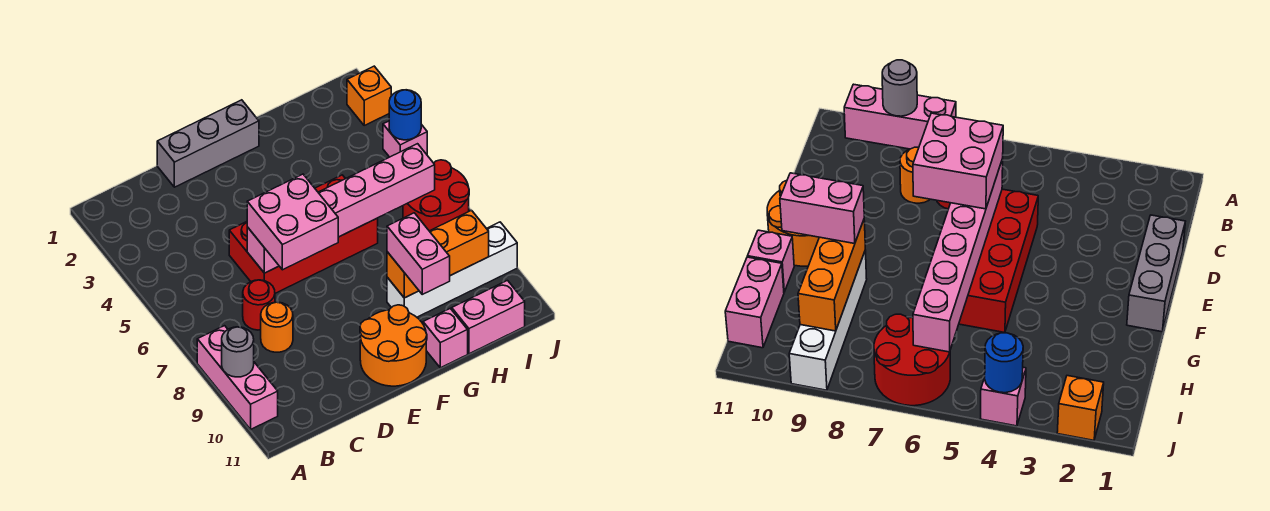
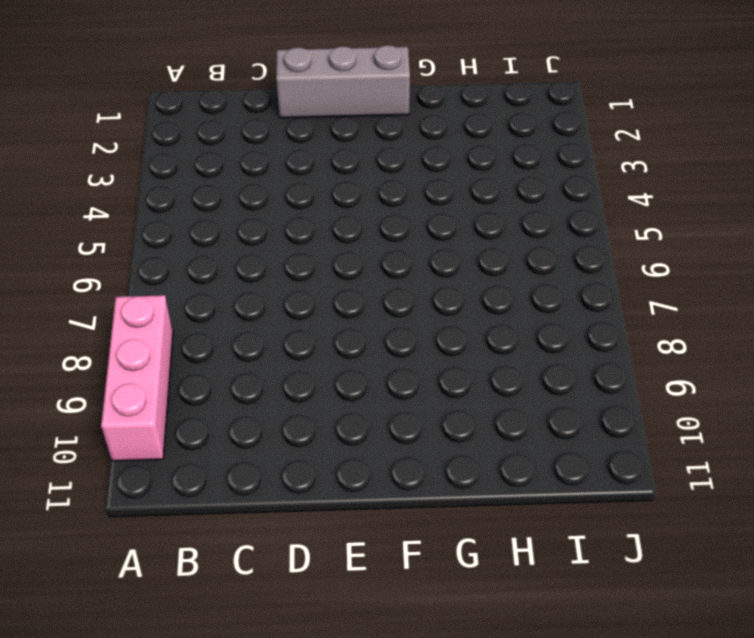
none -> red 1x1 round brick [243,280,275,330]
none -> orange 1x1 round brick [261,302,293,352]
none -> red 2x4 brick [229,175,378,293]

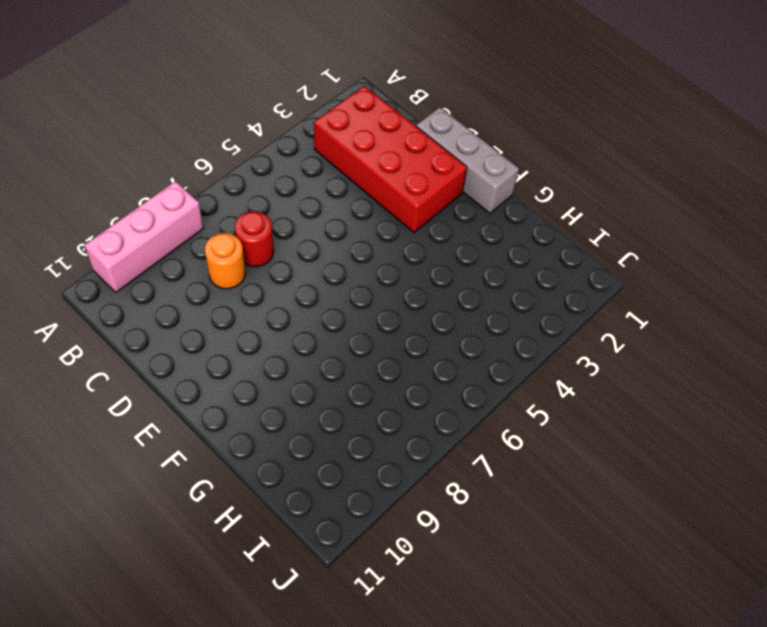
red 2x4 brick [314,86,467,233] -> red 2x4 brick moved to [229,175,378,293]
none -> orange 2x2 round brick [360,305,427,386]
none -> white 1x4 brick [387,222,517,317]
none -> pink 1x1 brick [423,308,468,368]

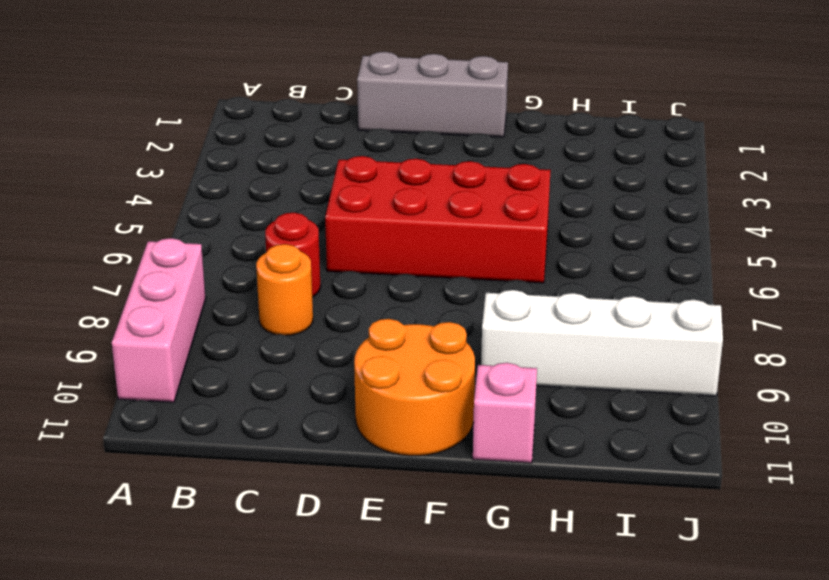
none -> pink 1x2 brick [452,281,525,354]
none -> red 2x2 round brick [403,160,469,231]
none -> orange 1x1 brick [347,66,391,125]

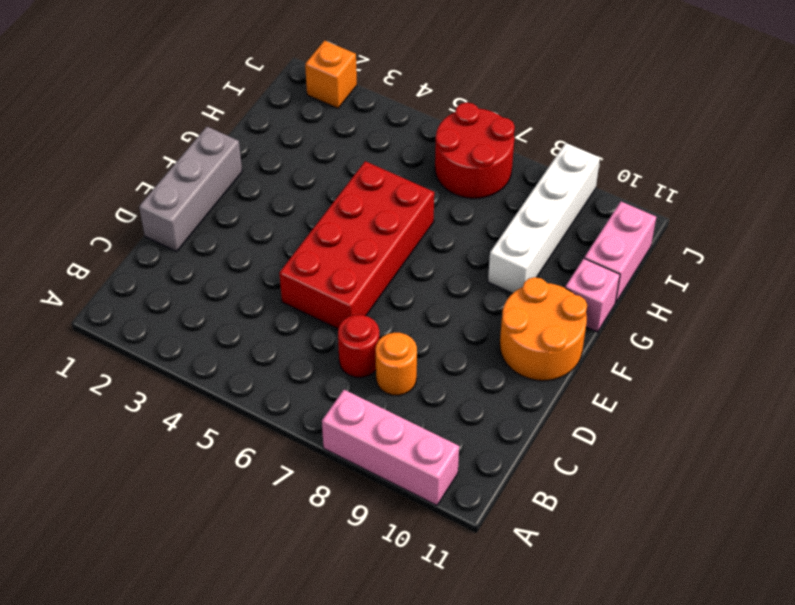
none -> pink 1x1 brick [383,121,427,157]
none -> grey 1x1 round brick [222,327,254,377]
none -> pink 1x6 brick [247,144,435,273]

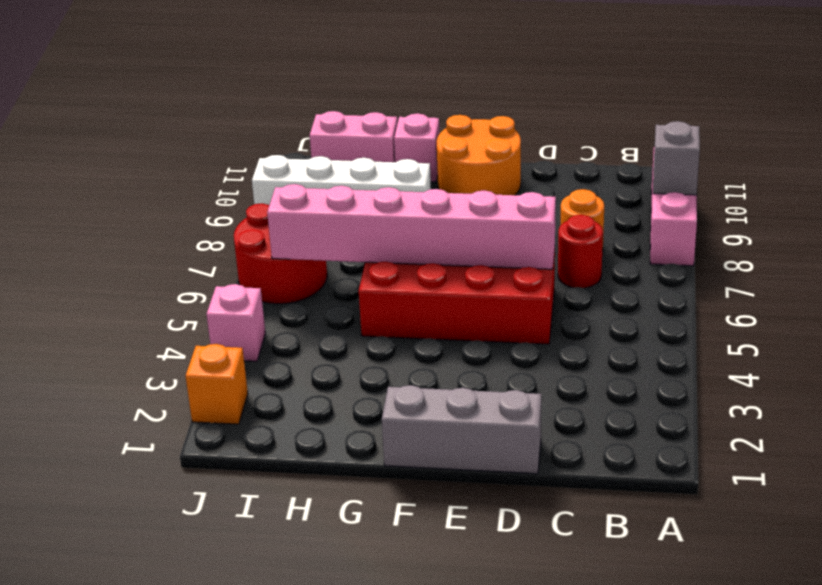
grey 1x1 brick [653,121,700,195] -> grey 1x1 round brick [222,327,254,377]
none -> orange 1x3 brick [387,210,489,298]
none -> blue 1x1 round brick [389,90,421,140]
none -> pink 2x2 brick [247,174,338,270]

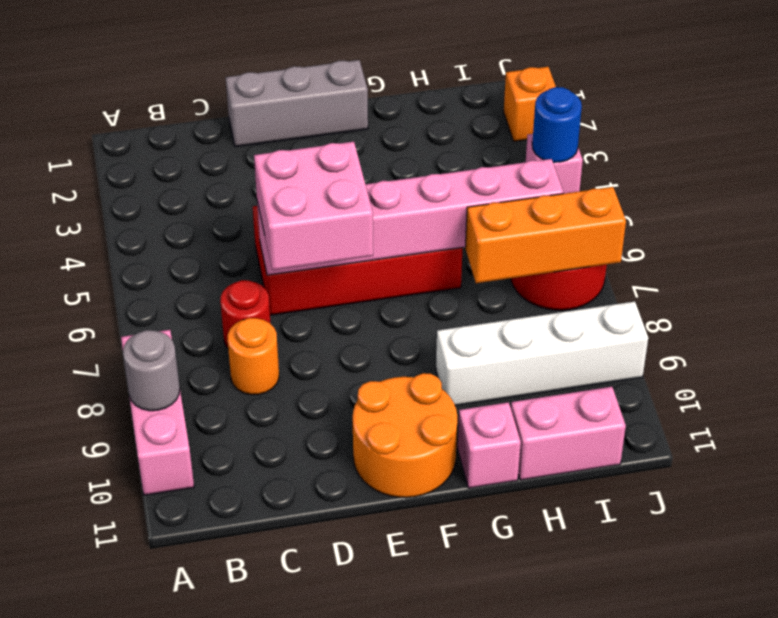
orange 1x3 brick [465,187,626,283] -> orange 1x3 brick moved to [387,210,489,298]
none -> pink 1x2 brick [387,213,450,294]

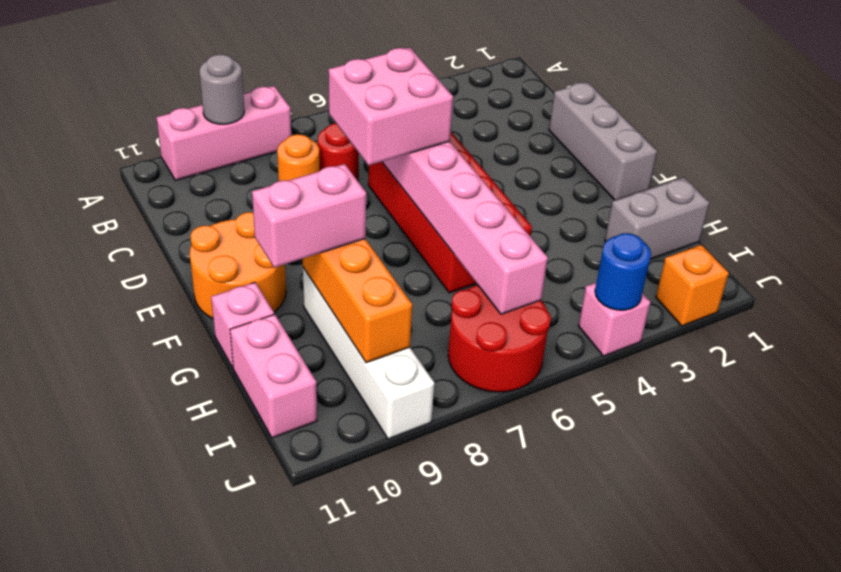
grey 1x2 brick [605,177,709,259] -> none

